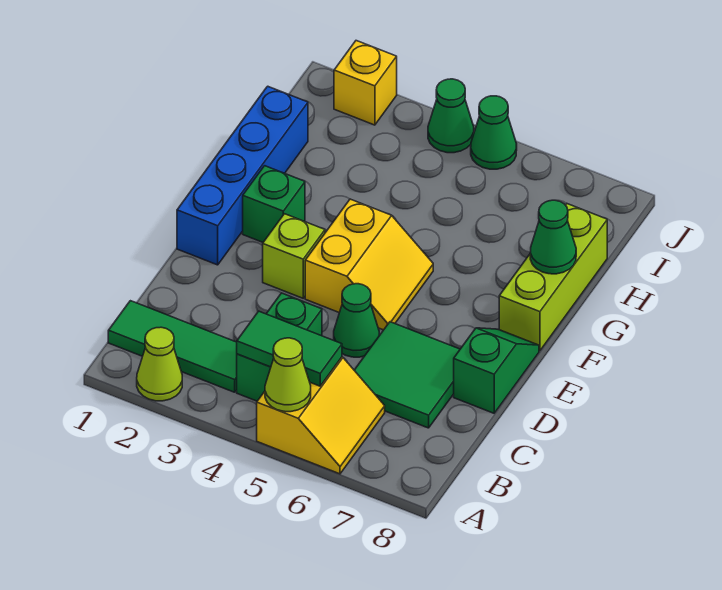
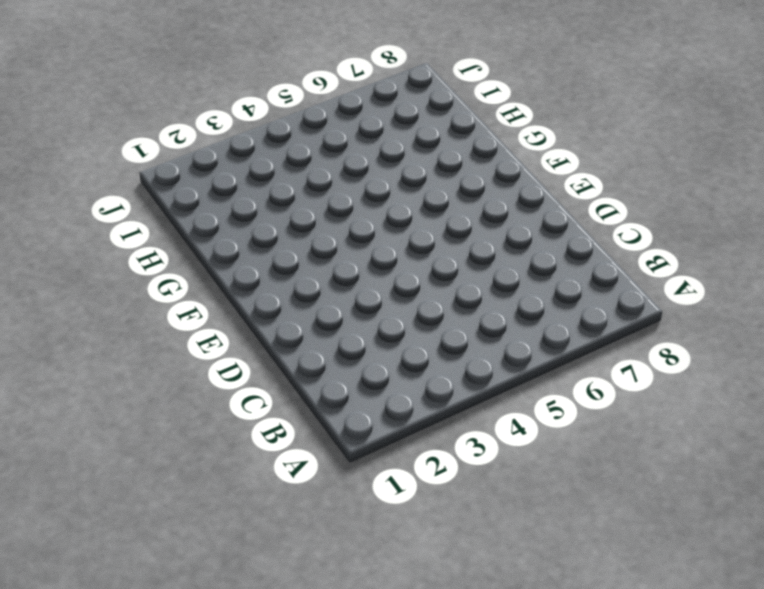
none -> lime 1x1 cone [137,327,182,401]
none -> yellow 2x2 slope [257,357,385,474]
none -> green 1x3 tile [108,301,237,392]

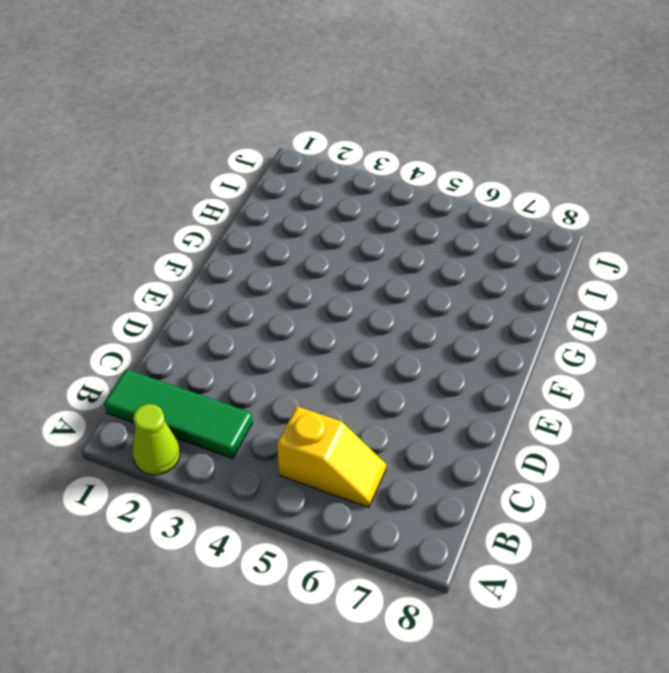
yellow 1x2 slope [277,406,386,507] -> yellow 2x2 slope [257,357,385,474]
none -> green 1x2 brick [237,293,322,401]
none -> green 2x2 tile [354,322,460,428]
none -> green 1x1 cone [334,284,379,357]

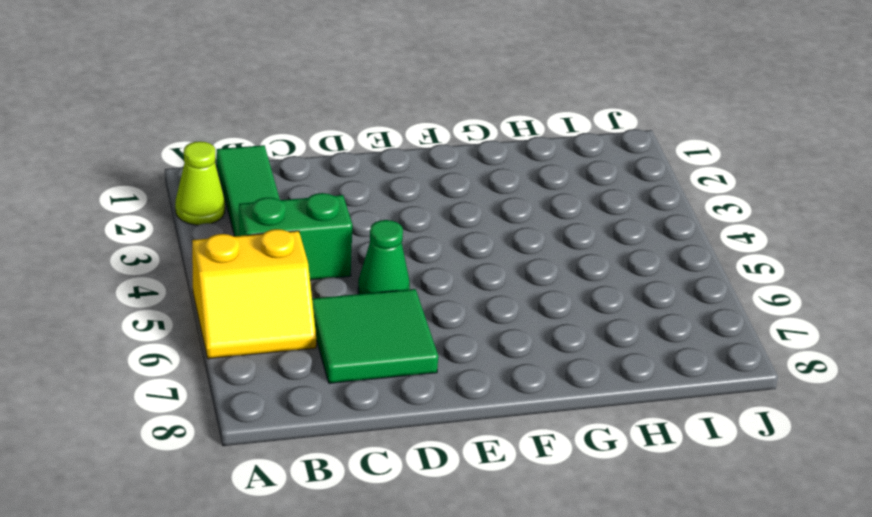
none -> green 1x2 slope [454,328,539,413]
none -> blue 1x4 brick [177,86,308,265]
none -> lime 1x1 brick [263,214,325,298]

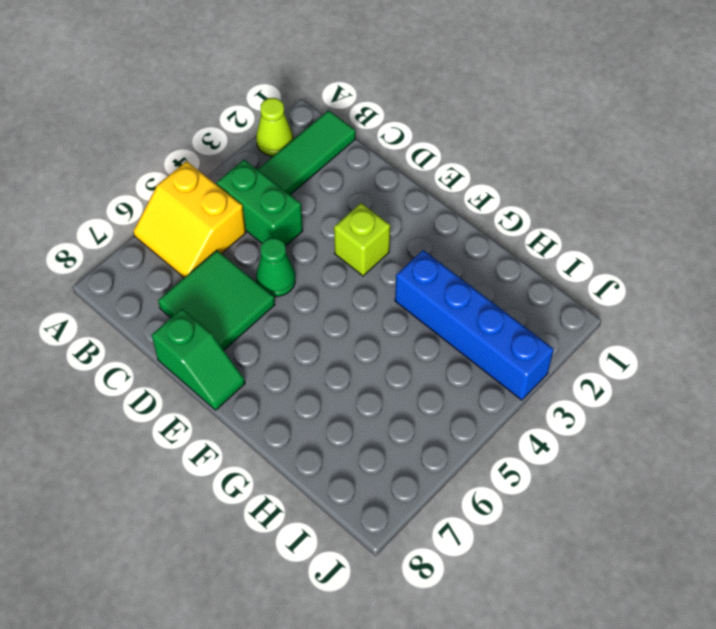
blue 1x4 brick [395,250,554,400] -> blue 1x4 brick moved to [177,86,308,265]
none -> yellow 2x2 slope [305,199,433,330]
none -> green 1x1 brick [243,166,305,242]
none -> lime 1x3 brick [499,204,607,351]

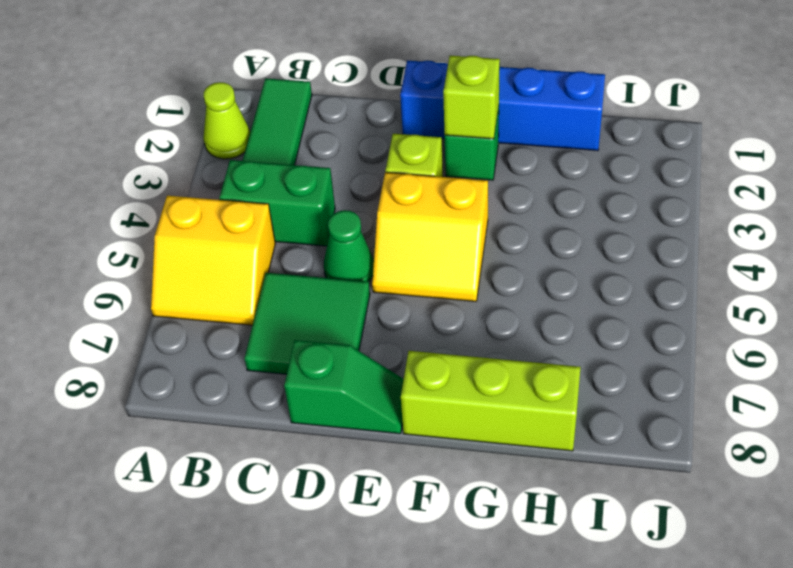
lime 1x1 brick [443,56,500,139] -> none
none -> yellow 1x1 brick [334,41,397,125]
none -> green 1x1 cone [428,79,474,153]
none -> green 1x1 cone [471,96,517,169]

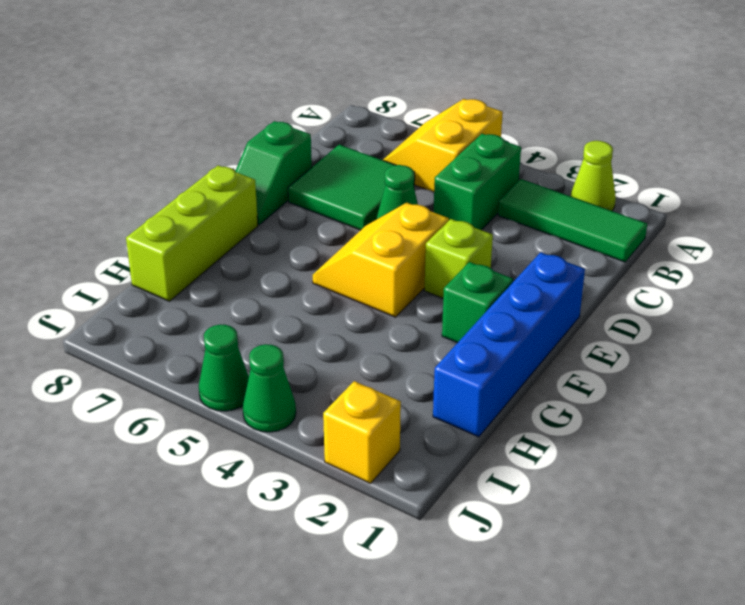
none -> lime 1x1 cone [265,338,311,412]
none -> green 1x2 tile [237,311,342,386]
none -> green 1x1 cone [530,200,576,274]

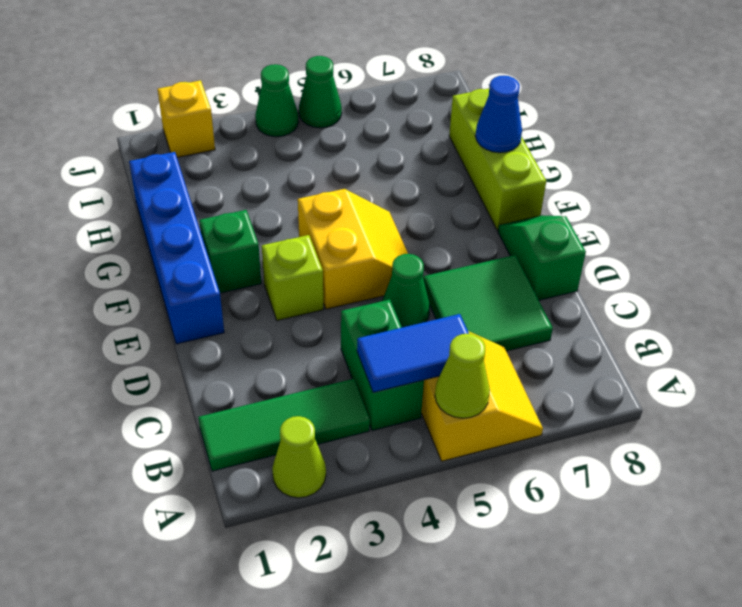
blue 1x2 tile [357,314,469,393] -> green 1x2 tile [237,311,342,386]
blue 1x1 cone [476,75,522,153] -> green 1x1 cone [530,200,576,274]

